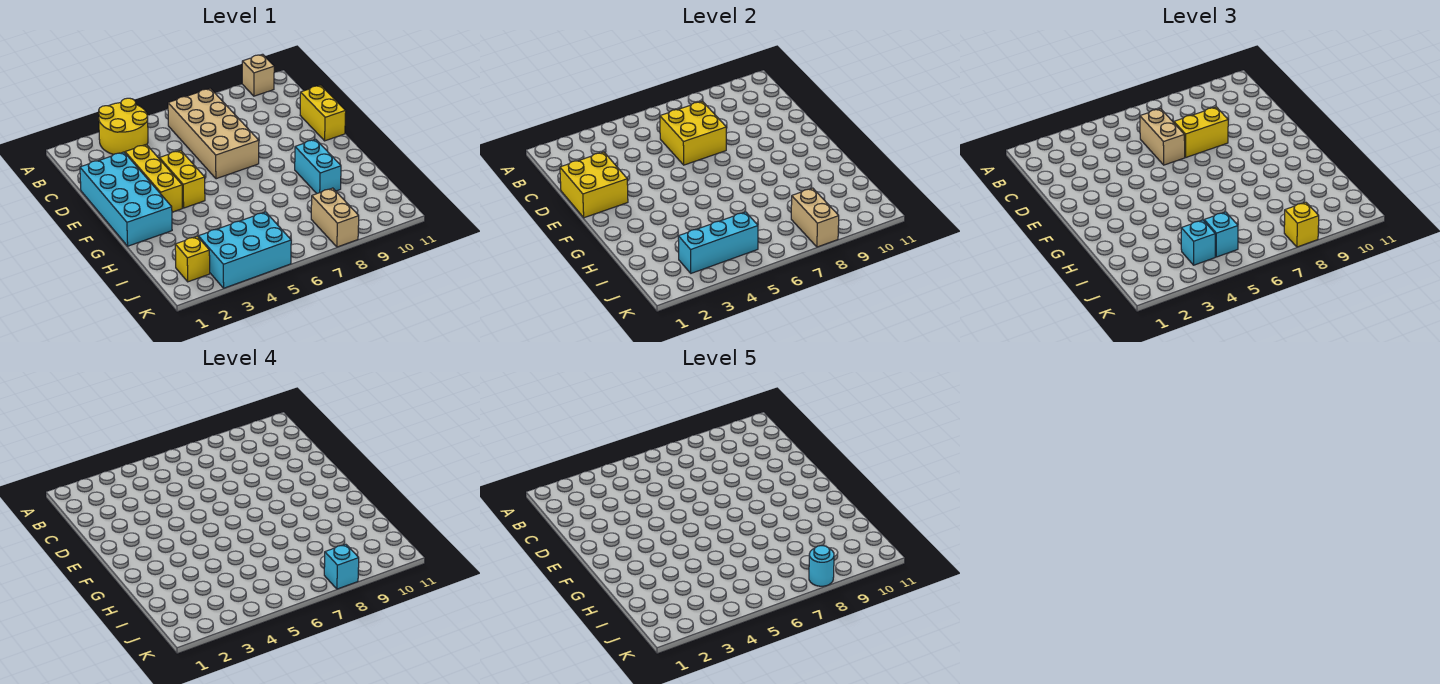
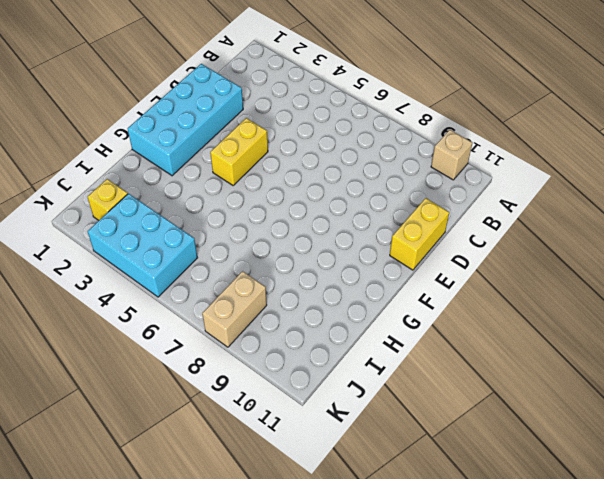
none -> yellow 2x2 round brick [99,98,148,154]
none -> tan 2x4 brick [168,88,259,179]
none -> yellow 1x3 brick [125,144,182,212]

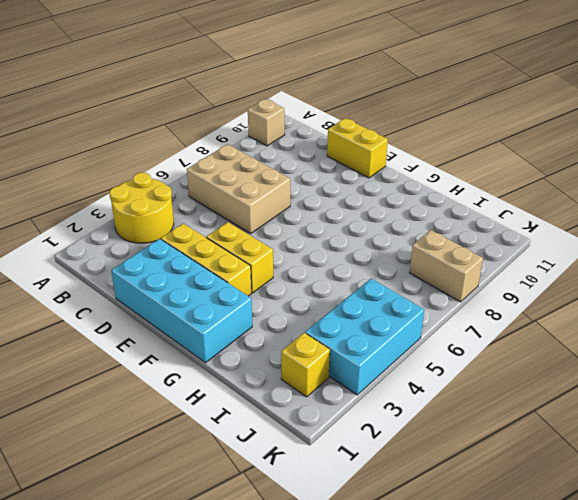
tan 2x3 brick [187,144,290,234] -> tan 2x4 brick [168,88,259,179]
none -> cyan 1x2 brick [295,139,341,193]
none -> yellow 2x2 brick [660,101,726,165]
none -> yellow 2x2 brick [560,152,628,218]

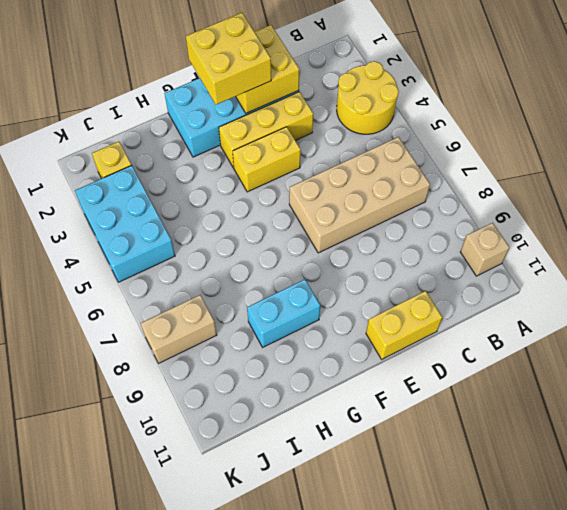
yellow 2x2 brick [186,13,271,105] -> yellow 2x2 brick moved to [660,101,726,165]
none -> cyan 1x3 brick [678,212,758,273]
none -> tan 1x2 brick [791,188,839,247]
none -> tan 1x2 brick [1140,109,1185,165]

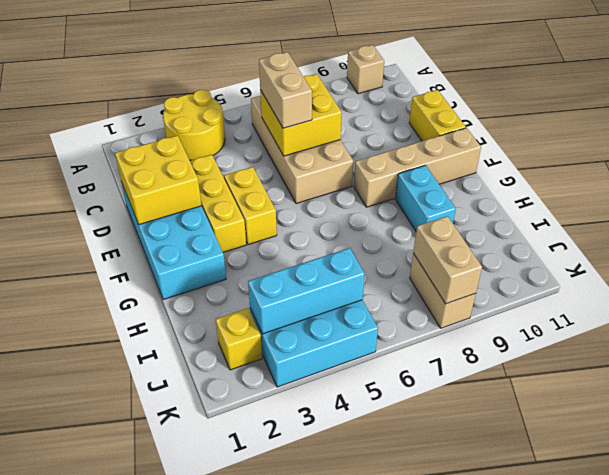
tan 1x4 brick [354,128,481,207] -> none
none -> yellow 1x2 brick [1174,107,1228,157]
none -> cyan 1x1 brick [1181,220,1215,265]
none -> cyan 1x1 brick [1204,212,1238,257]

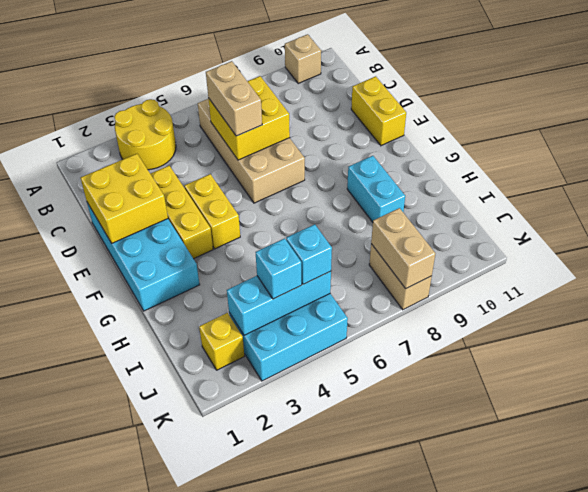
none -> yellow 1x2 brick [1174,107,1228,157]
none -> yellow 1x1 brick [1284,202,1319,247]
none -> cyan 1x1 brick [324,544,359,589]

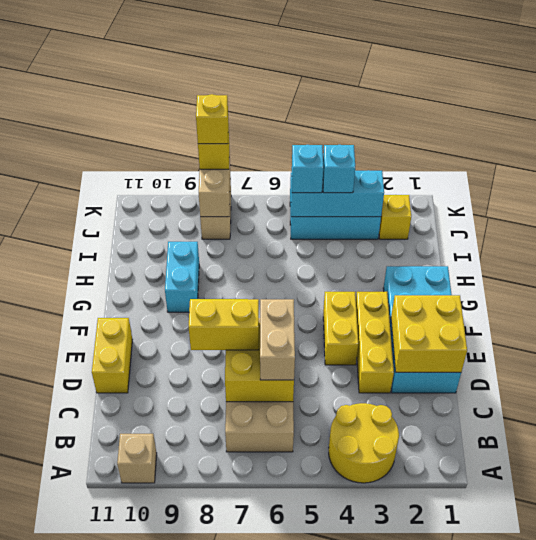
yellow 1x1 brick [196,94,228,144] -> cyan 1x1 brick [324,544,359,589]
none -> cyan 1x1 round brick [809,546,834,586]

